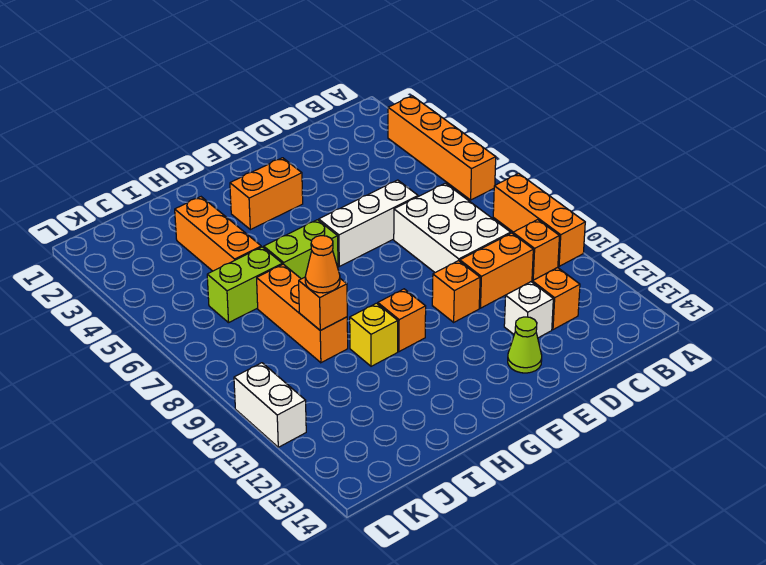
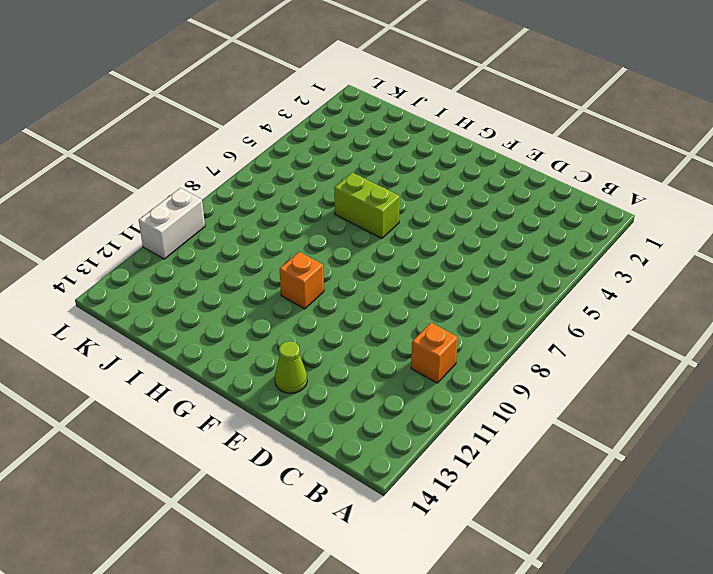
none -> orange 1x4 brick [388,96,496,200]
none -> orange 1x3 brick [493,174,585,266]
none -> white 2x3 brick [394,183,511,273]

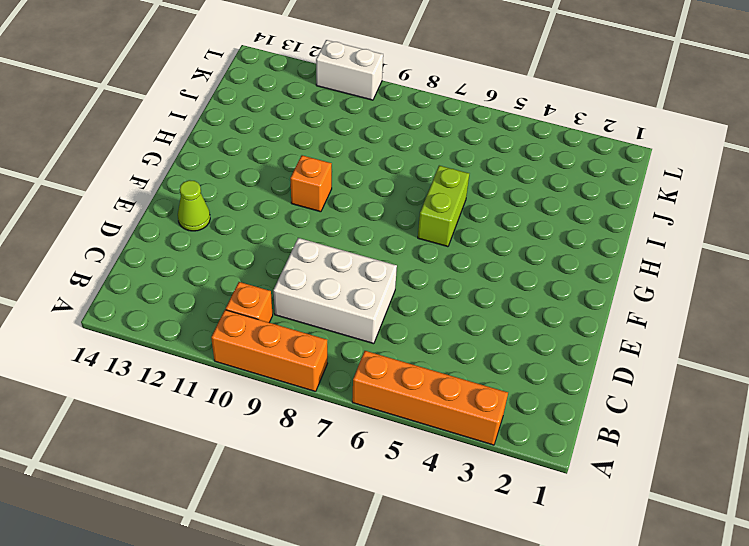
none -> orange 1x2 brick [460,233,533,308]
none -> orange 1x1 brick [532,268,580,330]
none -> white 1x3 brick [319,180,418,266]

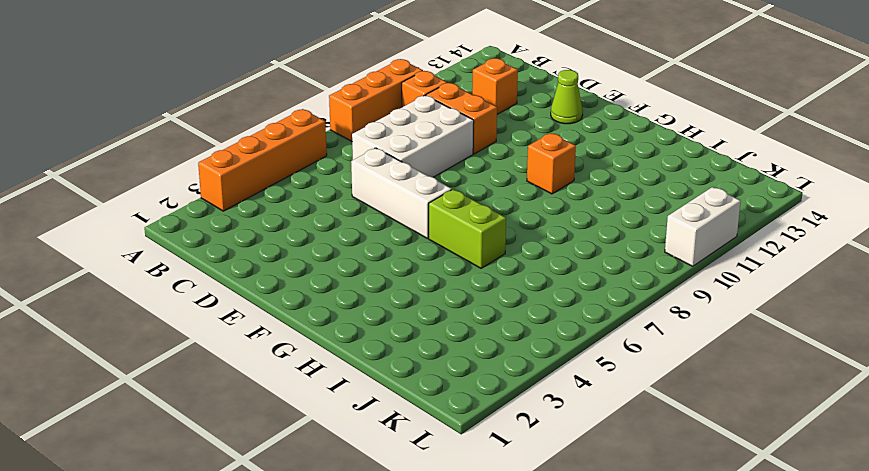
none -> white 1x1 brick [504,282,553,338]
none -> orange 1x1 brick [432,261,480,322]
none -> orange 1x2 brick [230,158,303,230]

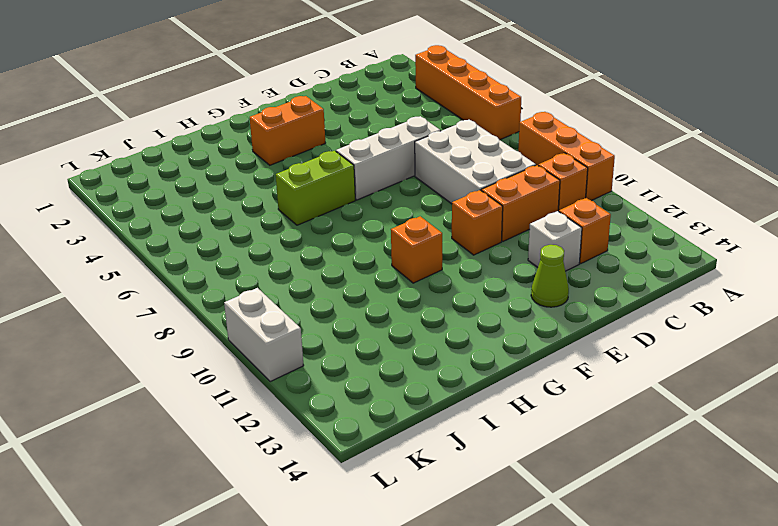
none -> yellow 1x1 brick [350,303,398,366]
none -> orange 1x3 brick [175,197,261,271]
none -> lime 1x2 brick [207,247,282,323]

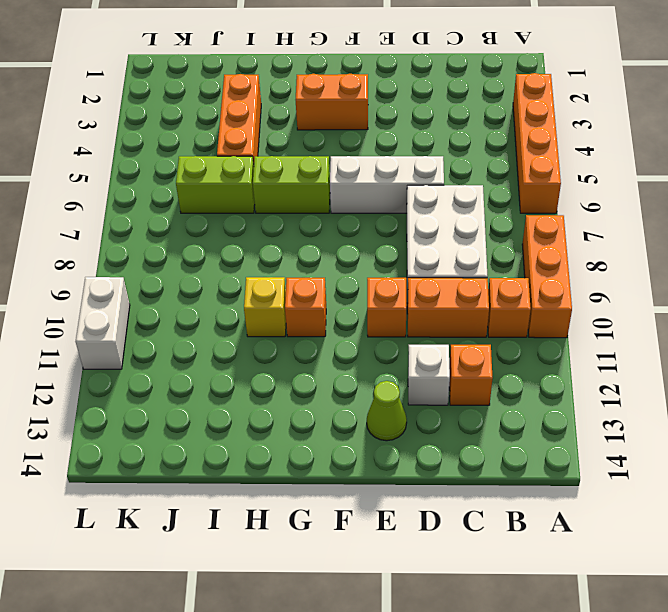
none -> orange 1x3 brick [257,264,348,363]
none -> orange 1x1 brick [299,277,347,330]
none -> orange 1x1 cone [305,236,340,293]

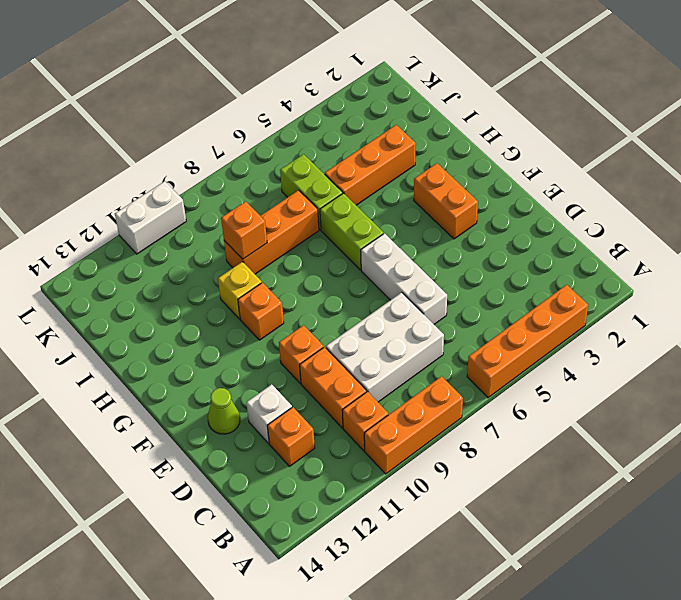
none -> orange 1x1 cone [305,236,340,293]

